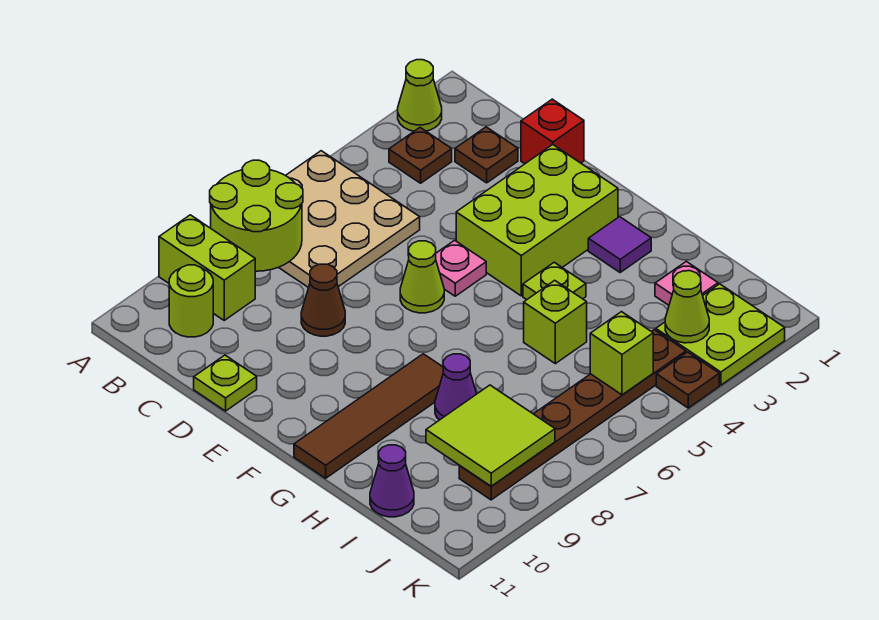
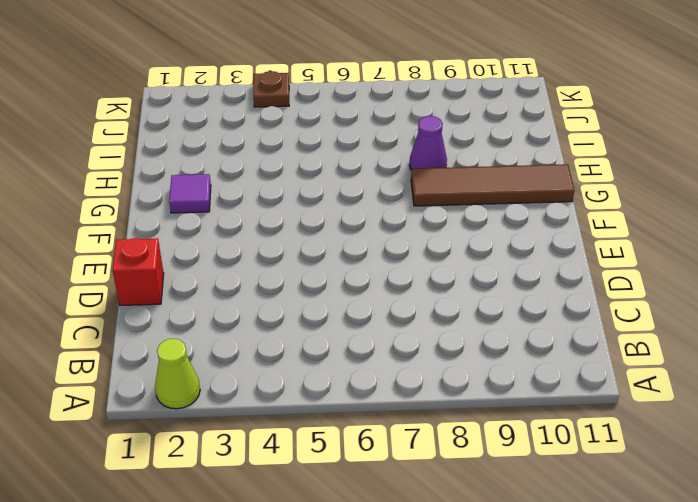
none -> tan 3x3 plate [279,151,420,287]
none -> lime 1x2 brick [159,215,255,320]
none -> brown 1x1 plate [389,128,452,183]

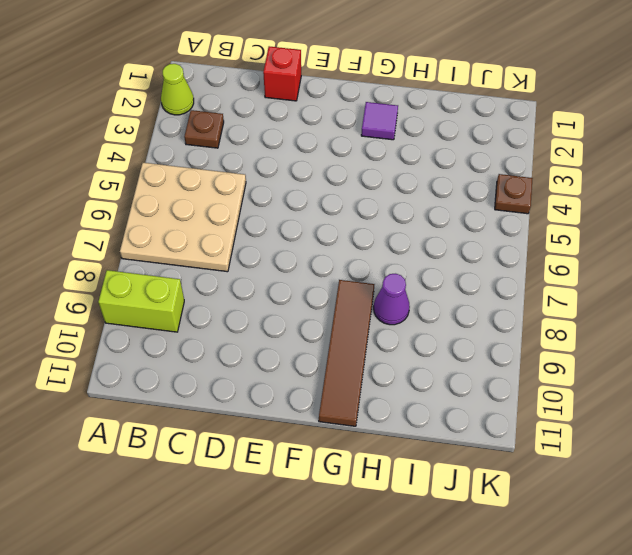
none -> lime 1x1 round brick [169,265,213,337]
none -> brown 1x1 plate [455,127,518,183]
none -> brown 1x1 cone [301,264,345,336]

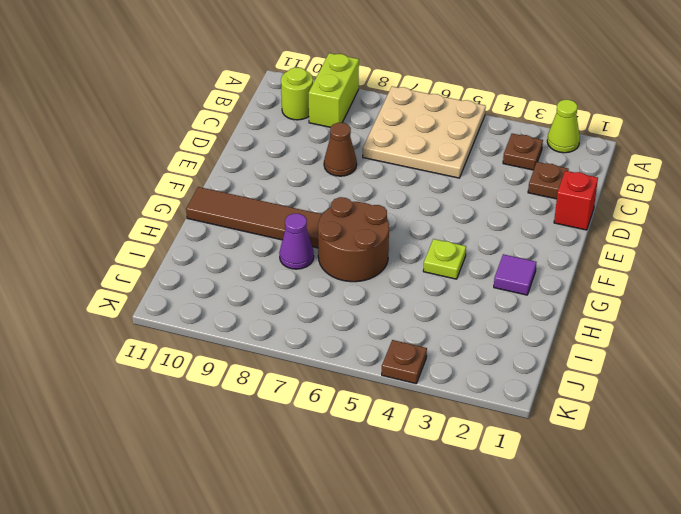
brown 2x2 round brick [318,197,389,282] -> none
none -> lime 1x1 plate [194,355,257,411]
none -> lime 2x3 brick [456,145,618,296]
none -> pink 1x1 plate [436,240,486,296]

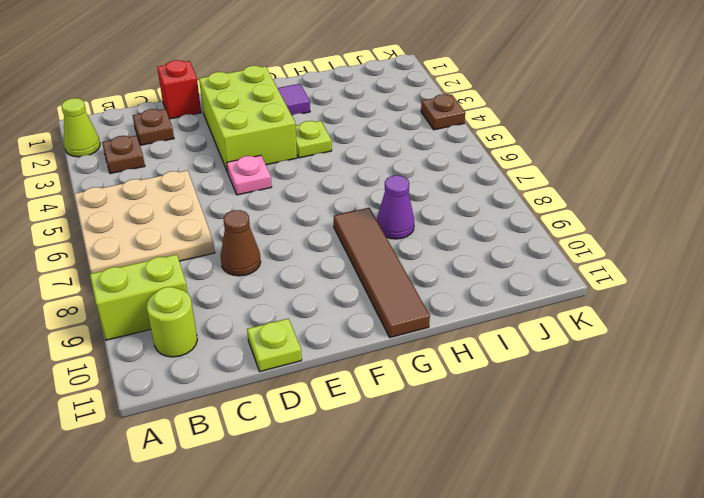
none -> lime 1x1 cone [400,241,444,313]
none -> lime 1x1 brick [524,280,587,364]
none -> pink 1x1 plate [655,261,718,305]

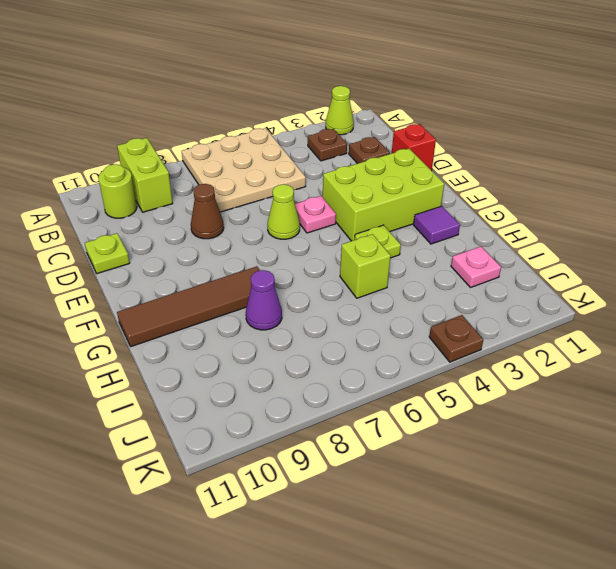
none -> purple 1x1 cone [370,445,414,517]
none -> lime 2x2 plate [656,284,785,385]
none -> brown 1x6 plate [459,330,686,500]

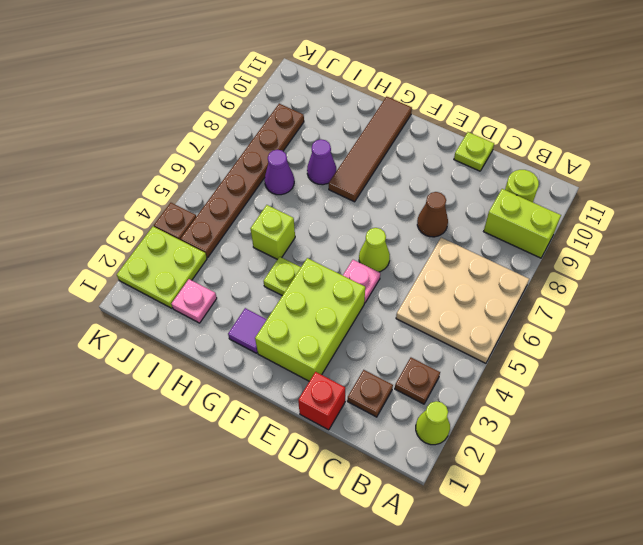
purple 1x1 cone [265,150,294,195] -> purple 1x1 cone moved to [370,445,414,517]
none -> lime 2x2 round brick [210,160,303,271]
none -> lime 2x2 tile [426,385,555,486]
none -> lime 1x1 cone [665,271,709,343]

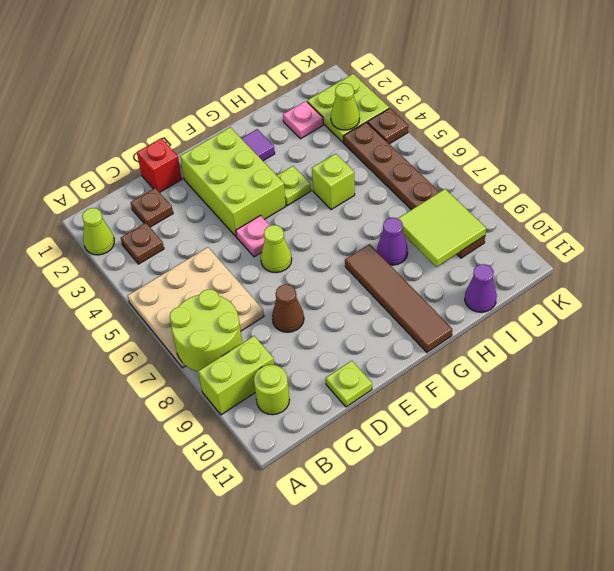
none -> lime 1x1 brick [590,312,653,395]

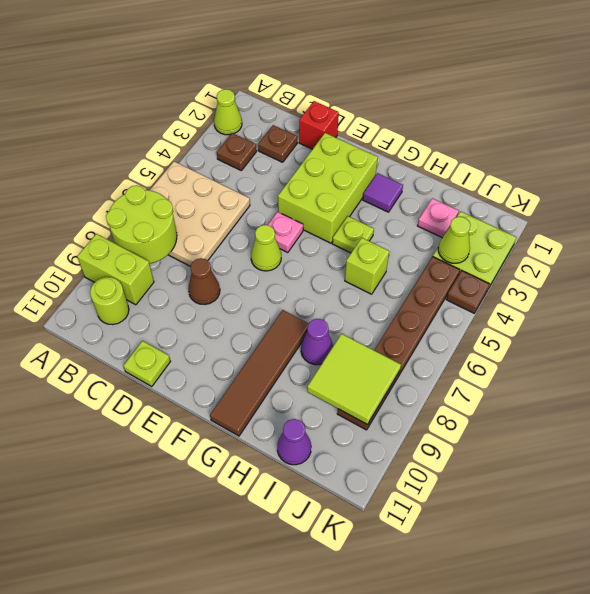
none -> lime 1x1 brick [590,312,653,395]

